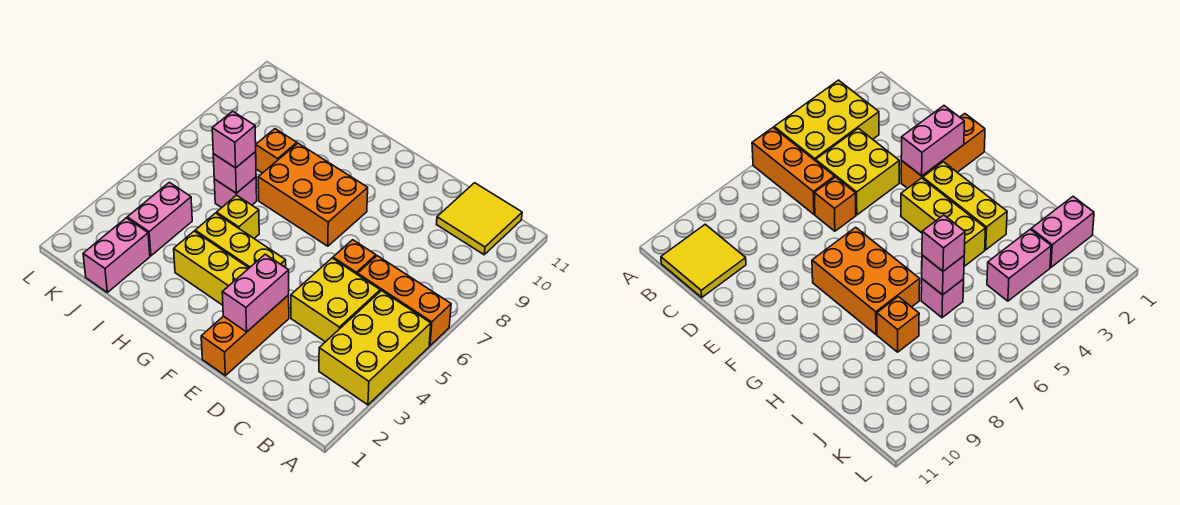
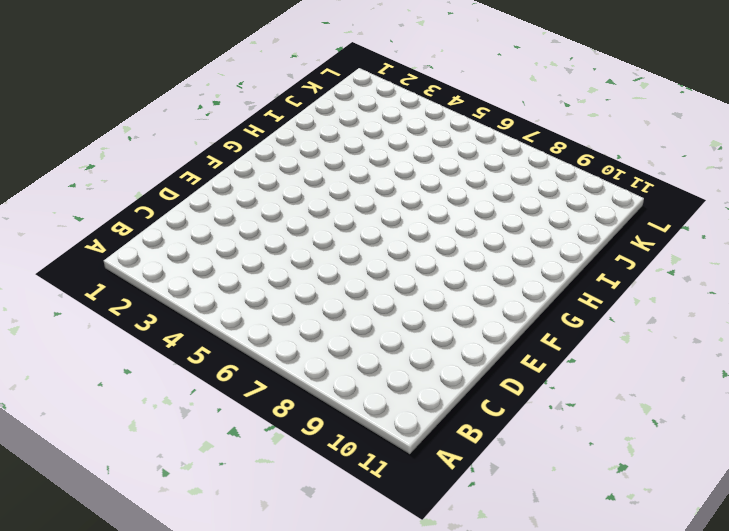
none -> yellow 2x3 brick [319,291,431,405]
none -> orange 1x3 brick [358,256,451,346]
none -> yellow 2x2 tile [436,183,522,255]

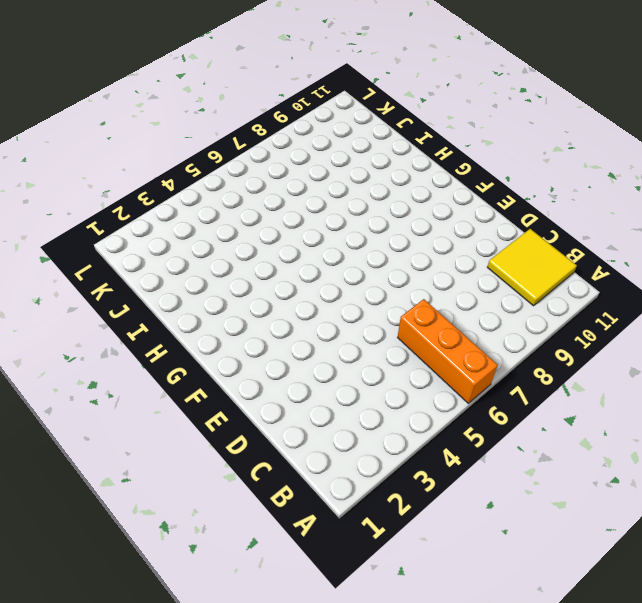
none -> yellow 2x3 brick [319,291,431,405]
none -> yellow 2x2 brick [291,258,380,342]
none -> orange 1x1 brick [333,240,376,275]

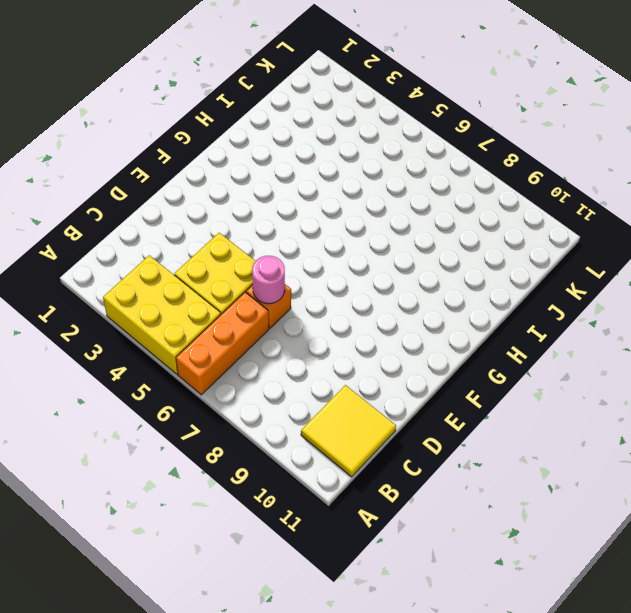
pink 1x1 round brick [252,256,285,304] -> none
none -> orange 1x3 brick [201,295,289,376]
none -> yellow 1x3 brick [174,231,249,305]
none -> yellow 1x3 brick [195,213,286,268]

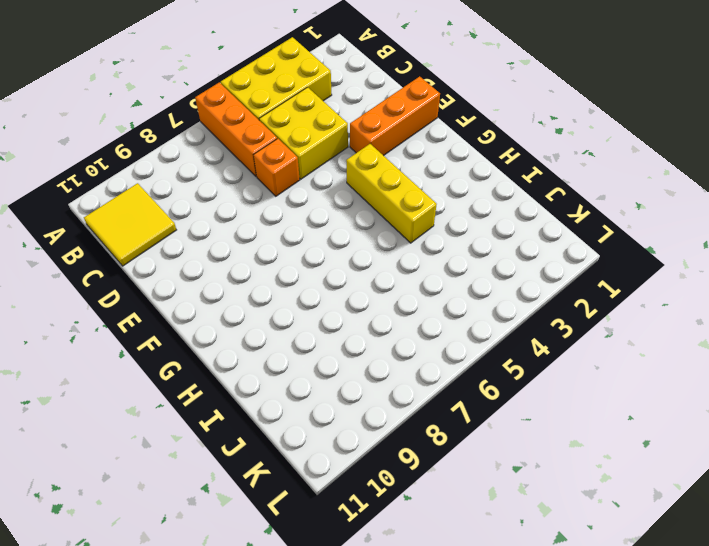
none -> yellow 1x3 brick [174,231,249,305]
none -> orange 2x3 brick [258,143,368,246]
none -> yellow 1x1 brick [217,195,259,238]

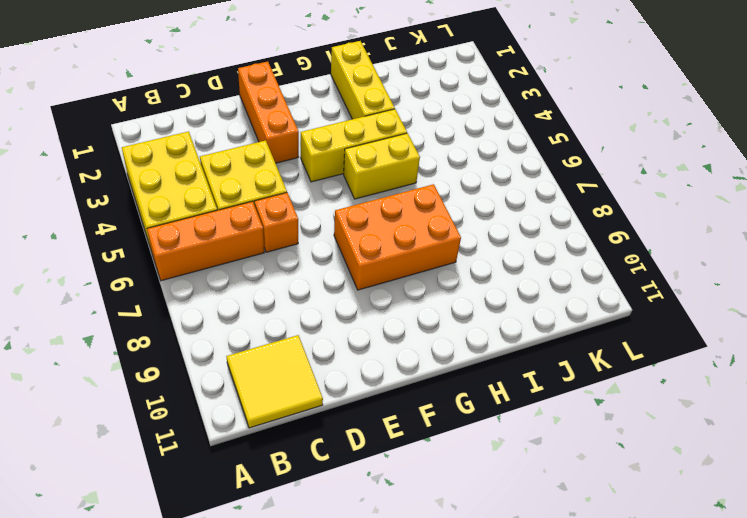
yellow 1x2 brick [344,133,420,199] -> yellow 1x1 brick [217,195,259,238]
yellow 1x3 brick [331,41,395,119] -> yellow 1x3 brick turned to [174,231,249,305]
none -> pink 1x1 brick [214,177,257,208]
none -> orange 1x1 brick [255,129,297,173]
none -> pink 1x2 brick [83,218,150,292]

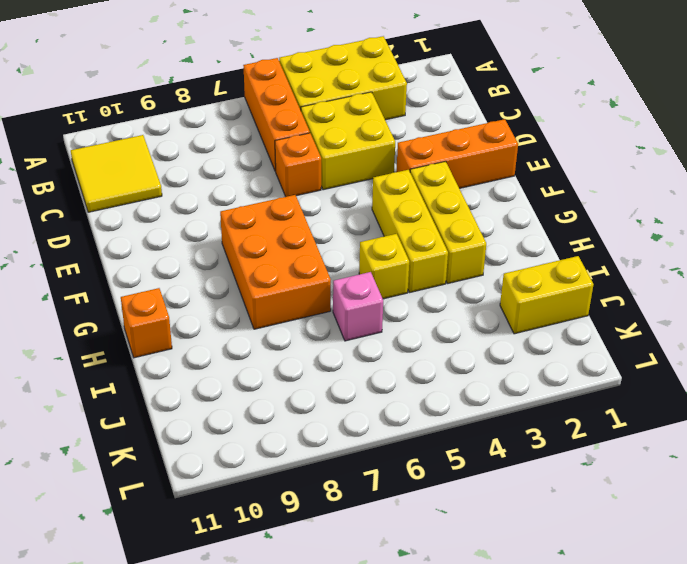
orange 1x1 brick [121,288,172,358] -> orange 1x1 brick moved to [255,129,297,173]
yellow 1x2 brick [500,256,594,334] -> pink 1x2 brick [83,218,150,292]
none -> pink 1x2 brick [127,182,192,256]
none -> pink 1x2 brick [222,254,289,332]
none -> pink 1x1 brick [213,152,256,193]

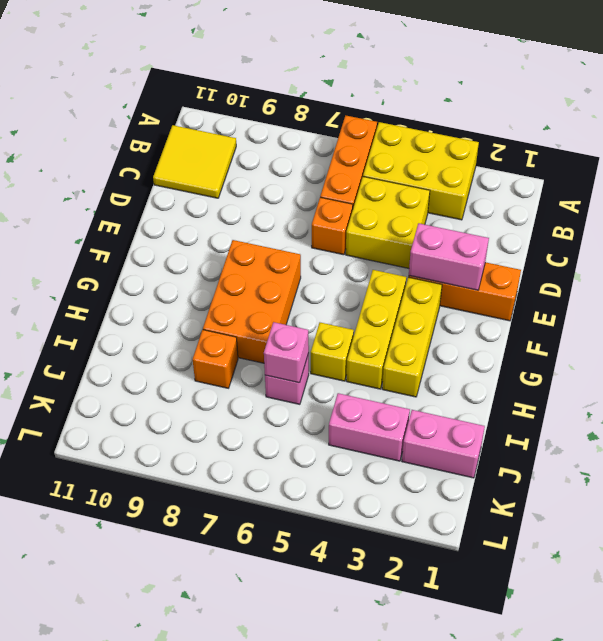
none -> pink 1x1 brick [212,111,256,168]

